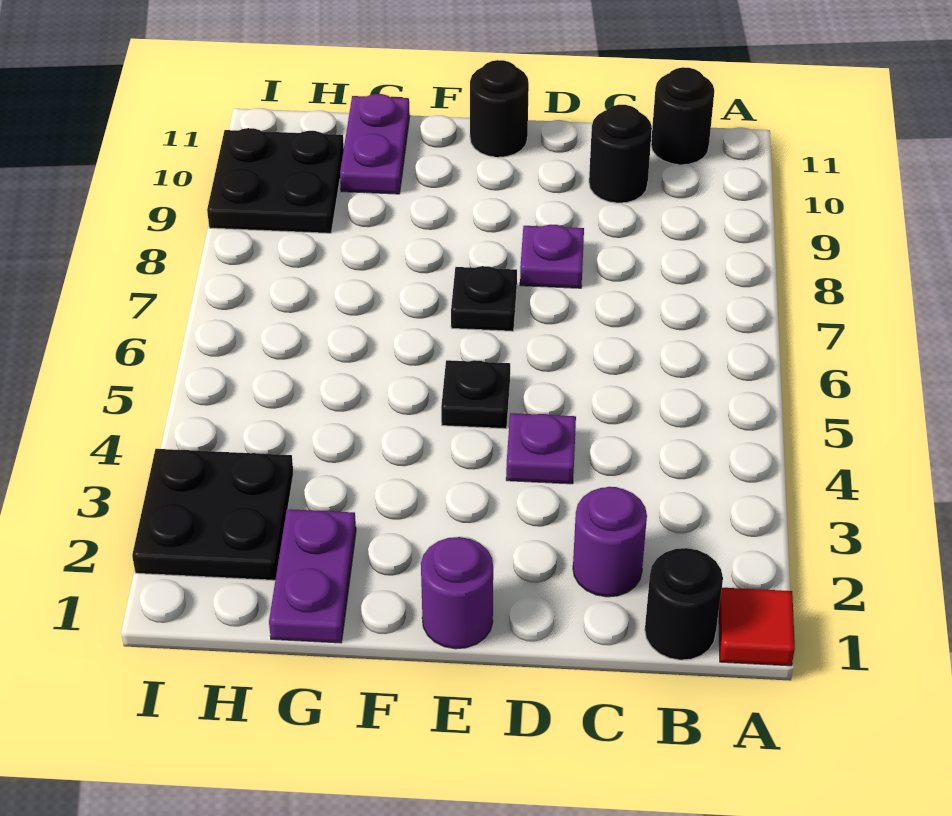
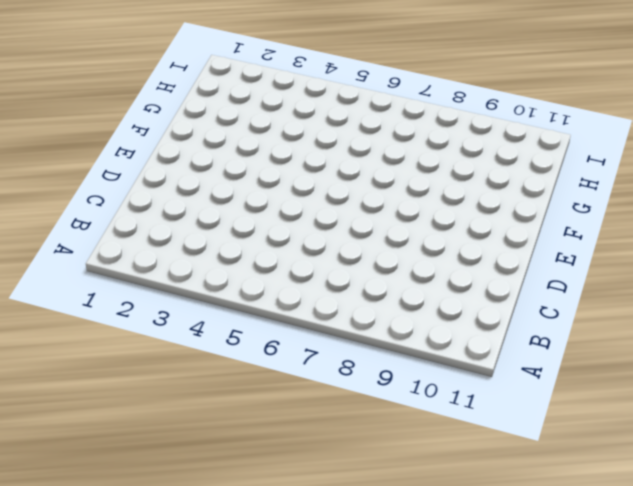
none -> red 1x1 tile [719,588,795,666]
none -> black 1x1 round brick [645,548,723,660]
none -> black 1x1 round brick [651,67,714,165]

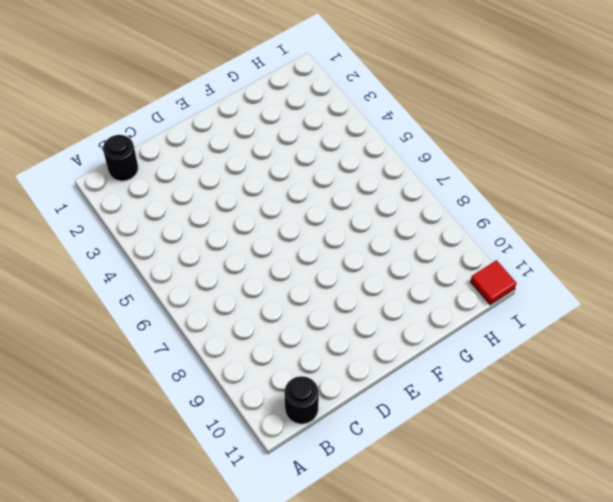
red 1x1 tile [470,260,517,305] -> red 1x1 tile moved to [719,588,795,666]
none -> purple 1x1 round brick [573,487,647,597]
none -> black 1x1 round brick [589,105,652,203]
none -> purple 1x1 plate [506,413,576,484]

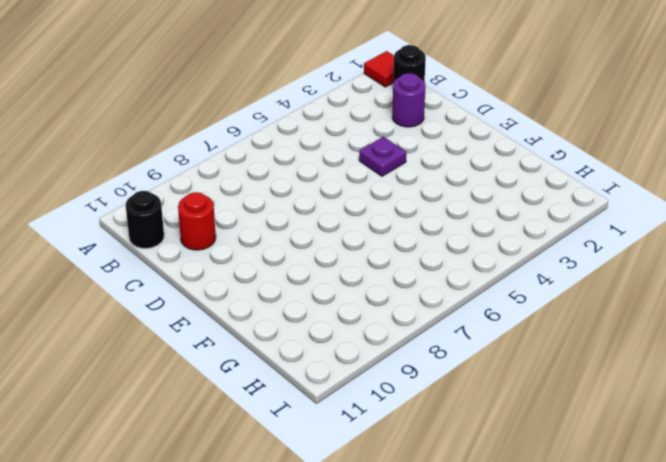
red 1x1 round brick [178,192,216,250] -> black 1x1 round brick [589,105,652,203]
none -> purple 1x1 plate [520,225,584,288]
none -> purple 1x1 round brick [421,537,493,649]
none -> black 1x1 plate [441,360,510,429]

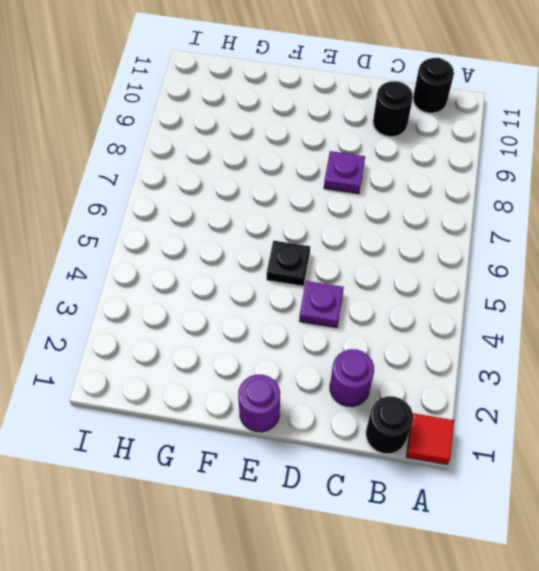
none -> black 1x1 plate [451,266,517,331]
none -> black 1x1 round brick [470,60,529,157]
none -> purple 1x2 plate [269,509,356,643]

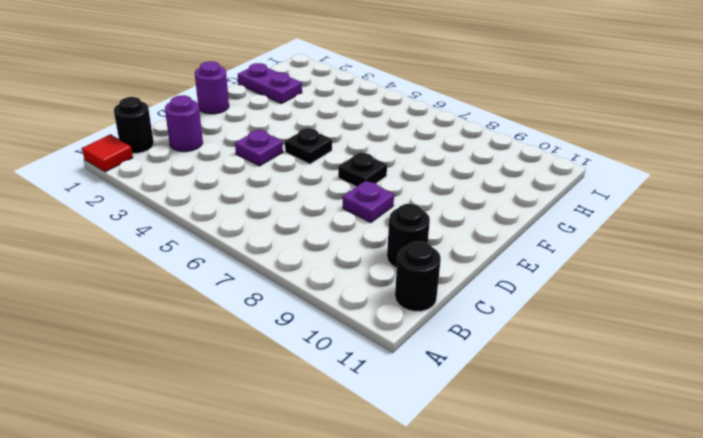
none -> black 1x1 round brick [470,60,529,157]
none -> purple 1x2 plate [340,94,410,194]
none -> black 2x2 plate [132,449,293,580]

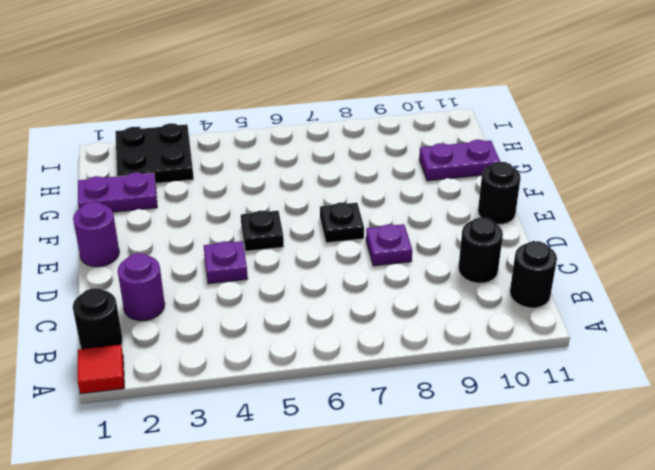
none -> black 2x2 plate [207,128,344,233]

